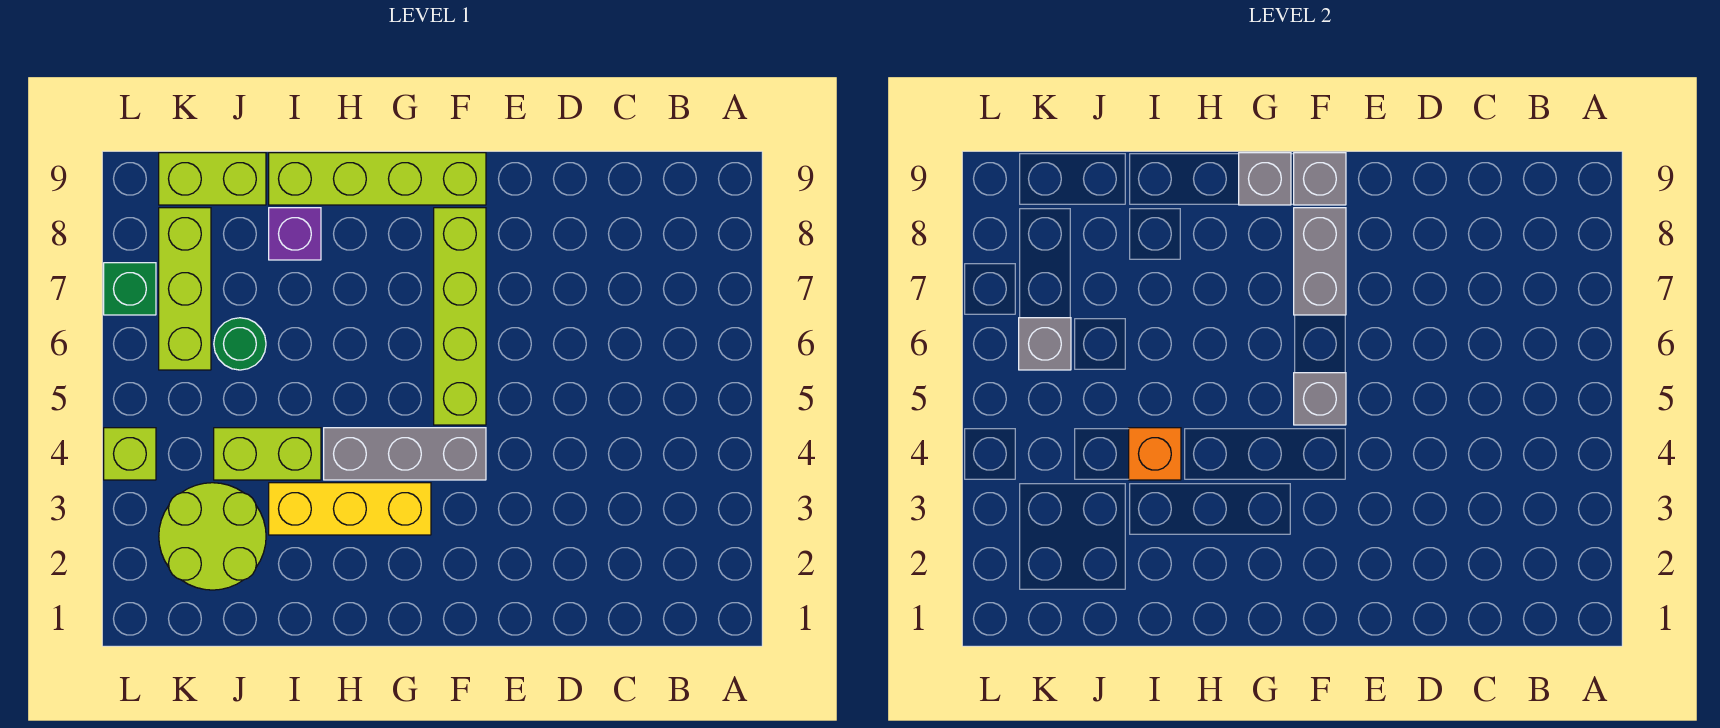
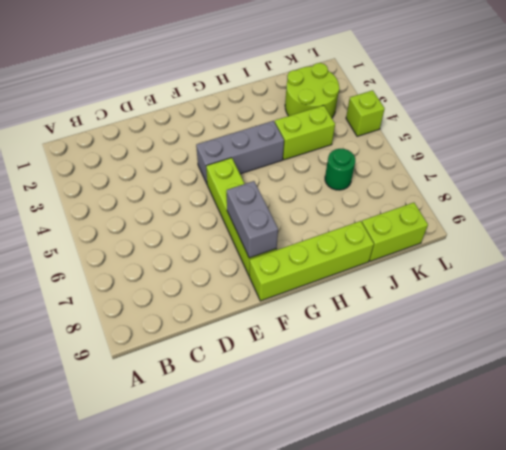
none -> yellow 1x3 brick [269,483,431,535]
none -> purple 1x1 brick [269,208,321,260]
none -> lime 1x3 brick [159,208,211,370]

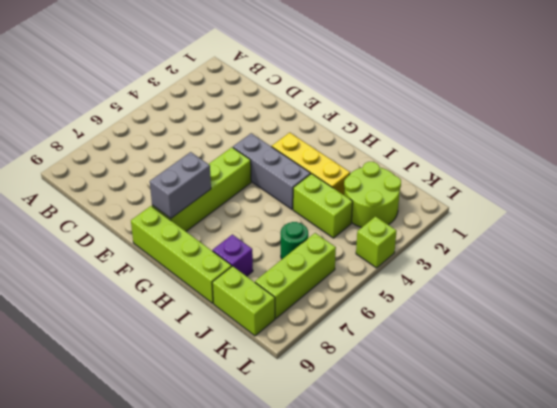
none -> green 1x1 brick [104,263,156,315]
none -> grey 1x1 brick [1294,373,1346,425]
none -> grey 1x1 brick [1294,153,1346,205]

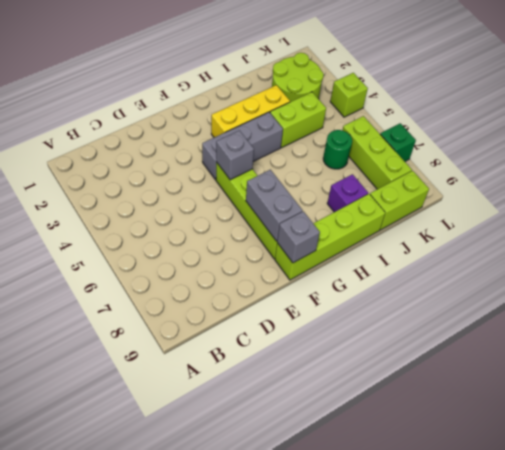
none -> grey 1x1 brick [1239,153,1291,205]
none -> orange 1x1 brick [1129,428,1181,480]
none -> grey 1x1 brick [1019,318,1071,370]

